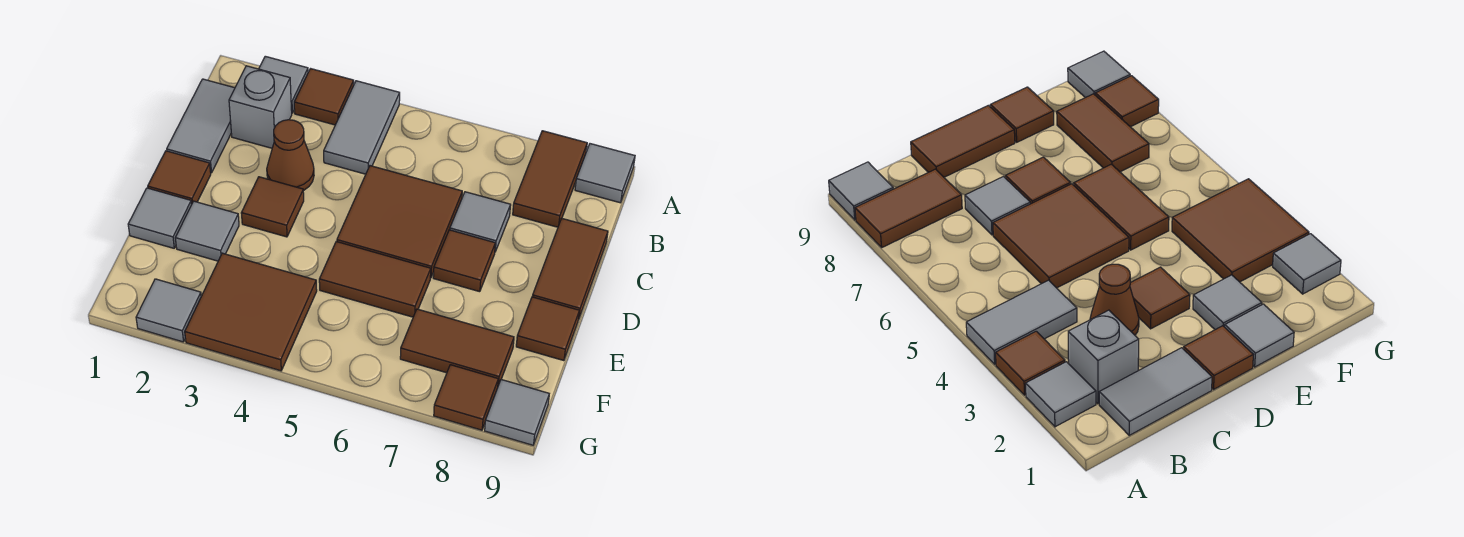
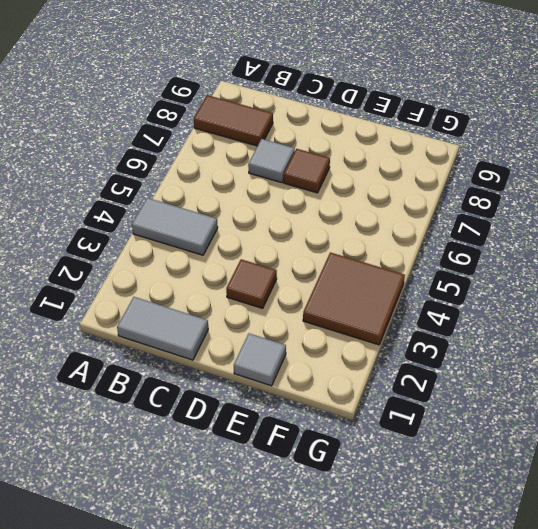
none -> grey 1x1 tile [259,56,308,113]
none -> brown 1x1 tile [294,69,354,125]
none -> grey 1x1 tile [575,144,635,203]

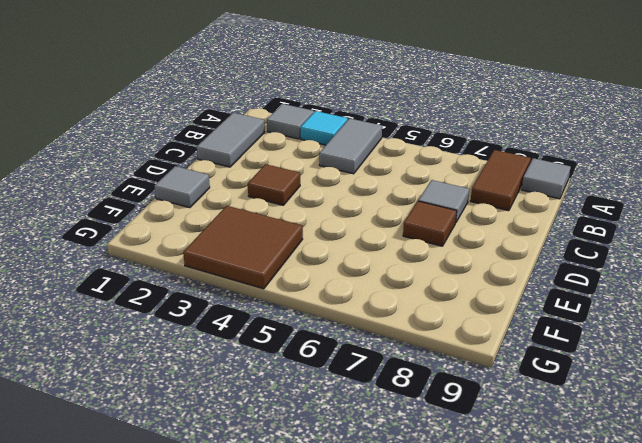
cyan 1x1 tile [300,111,348,145] -> brown 1x1 tile [294,69,354,125]
none -> grey 1x1 brick [229,66,292,148]
none -> brown 1x1 cone [267,120,314,191]
none -> brown 2x2 tile [337,166,462,278]

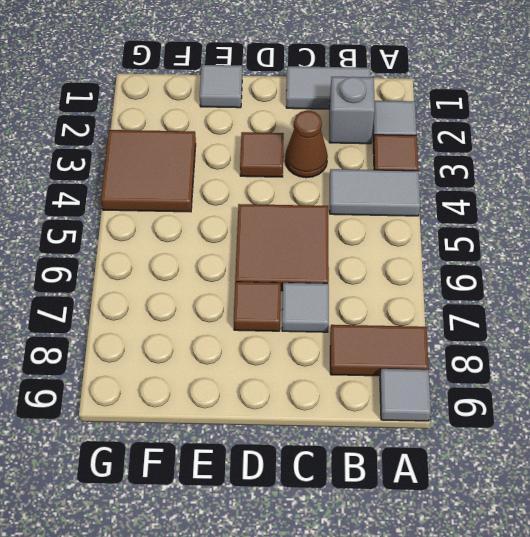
none -> brown 1x2 tile [532,219,608,319]
none -> brown 1x1 tile [148,151,211,204]
none -> grey 1x1 tile [175,201,239,261]

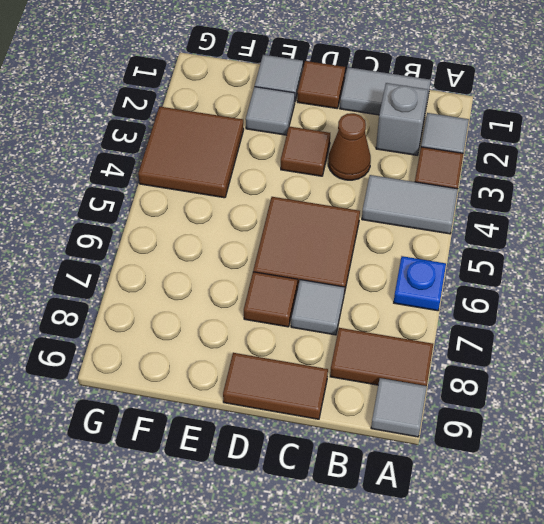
blue 1x1 plate [394,256,446,311] -> none
none -> brown 1x2 tile [319,242,431,317]
none -> brown 1x1 tile [516,297,579,361]
none -> brown 1x2 tile [400,309,514,385]

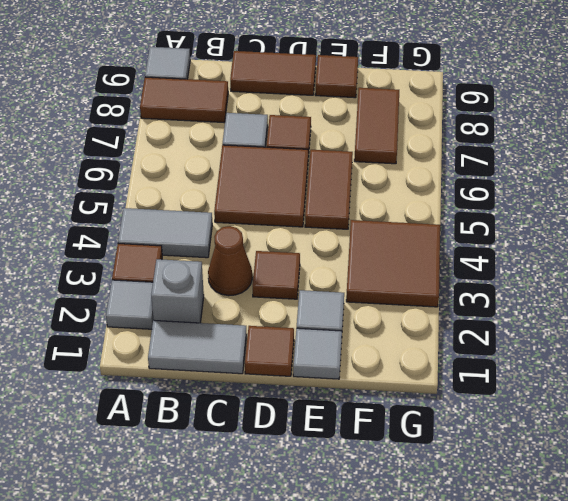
none -> grey 1x1 tile [136,279,201,342]
none -> brown 1x1 tile [434,365,498,430]
none -> grey 1x1 tile [485,380,549,445]

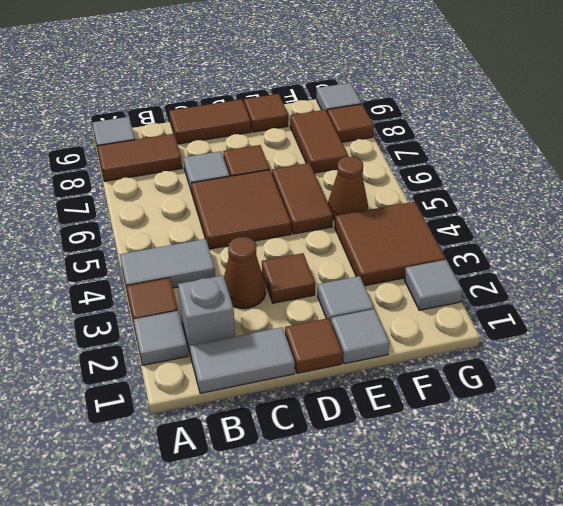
brown 1x1 cone [328,157,368,220] -> none

